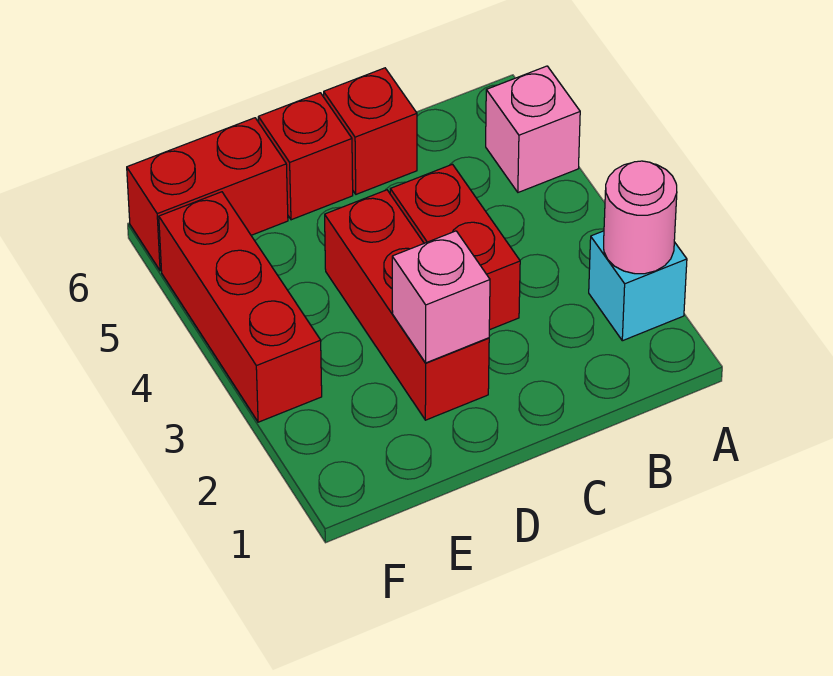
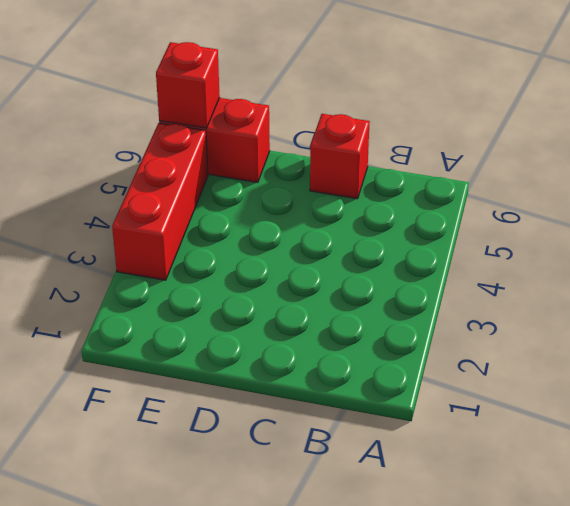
red 1x1 brick [156,42,220,128] -> red 1x1 brick moved to [258,93,353,220]
none -> cyan 1x1 brick [589,231,687,341]
none -> pink 1x1 brick [486,66,580,192]

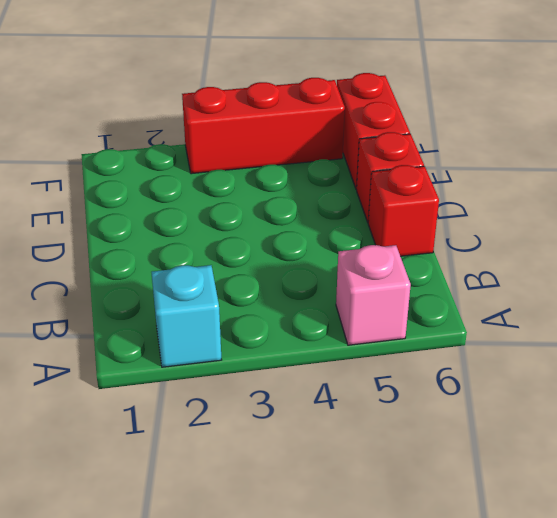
none -> red 1x2 brick [390,164,520,330]
none -> red 1x3 brick [325,190,489,420]

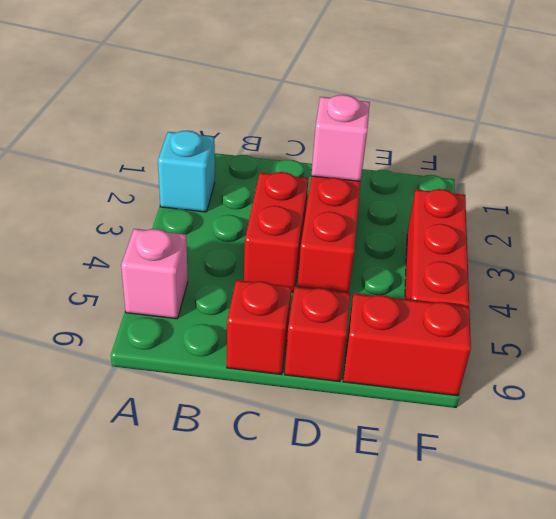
none -> pink 1x1 round brick [604,161,677,274]

